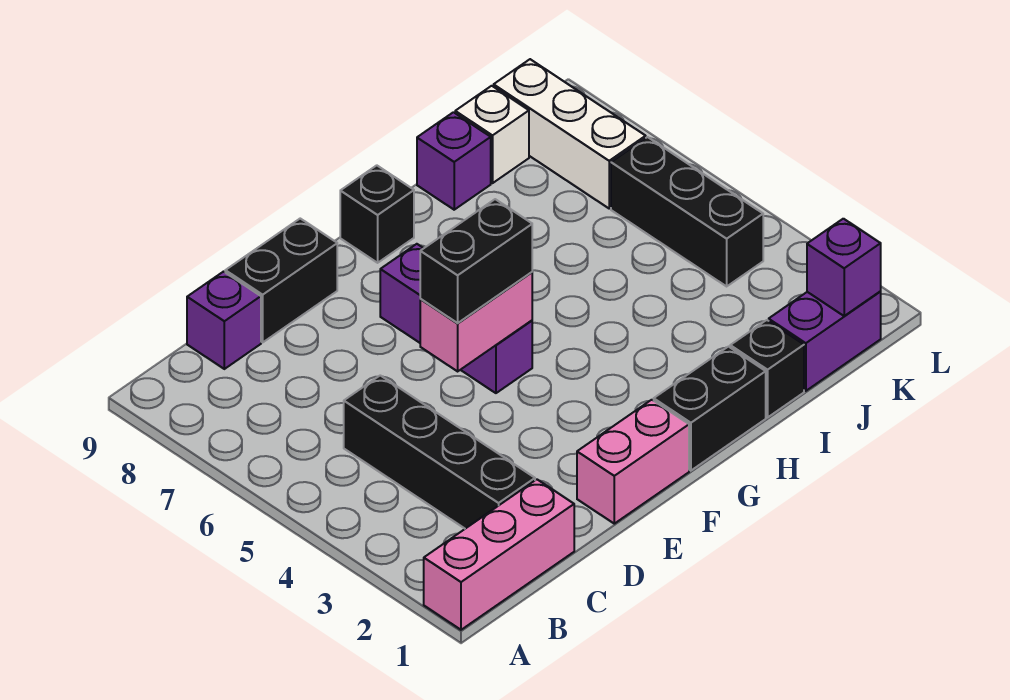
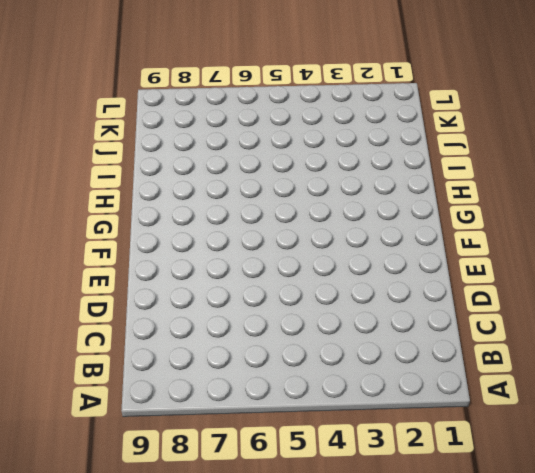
none -> pink 1x3 brick [424,479,574,630]
none -> black 1x4 brick [344,375,535,529]
none -> purple 1x1 brick [187,272,261,369]

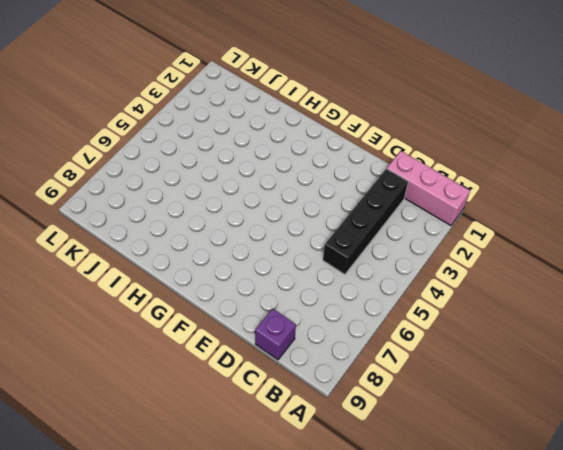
none -> black 1x2 brick [225,219,337,342]
none -> pink 1x2 brick [577,400,689,524]
none -> purple 1x3 brick [380,244,532,393]

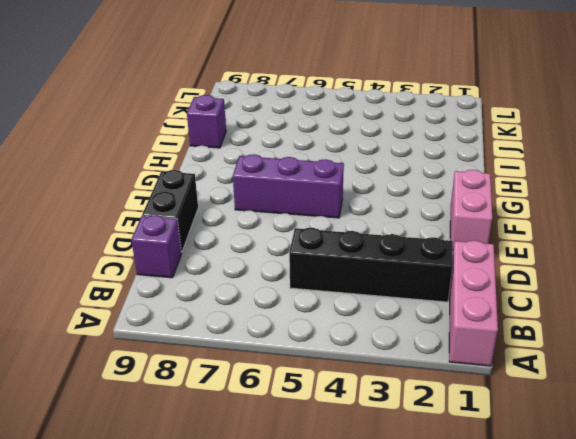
none -> black 1x2 brick [654,347,766,471]
none -> black 1x1 brick [340,165,414,263]
none -> black 1x1 brick [730,320,804,417]

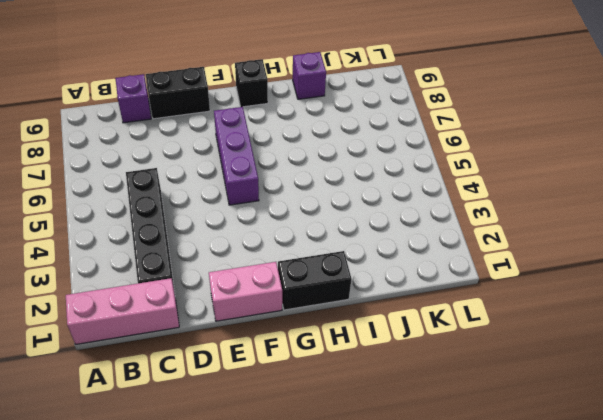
none -> black 1x1 brick [730,320,804,417]
none -> purple 1x2 brick [769,292,881,391]
none -> white 1x1 brick [455,86,529,183]

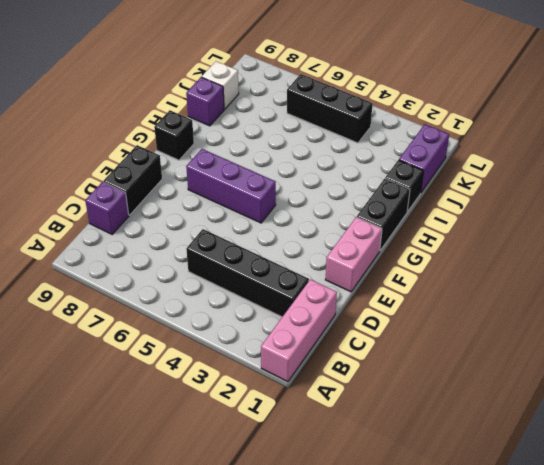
none -> white 1x3 brick [494,59,646,208]
none -> pink 1x2 brick [420,272,532,371]
none -> purple 1x1 brick [807,219,881,316]

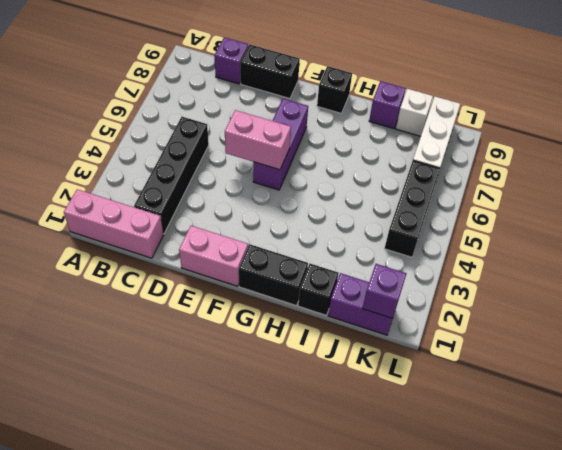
none -> black 1x2 brick [420,199,532,323]

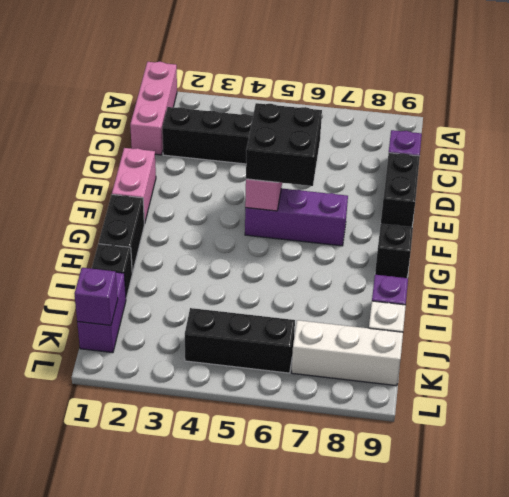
black 2x2 brick [246,103,322,186] -> black 1x2 brick [420,199,532,323]

